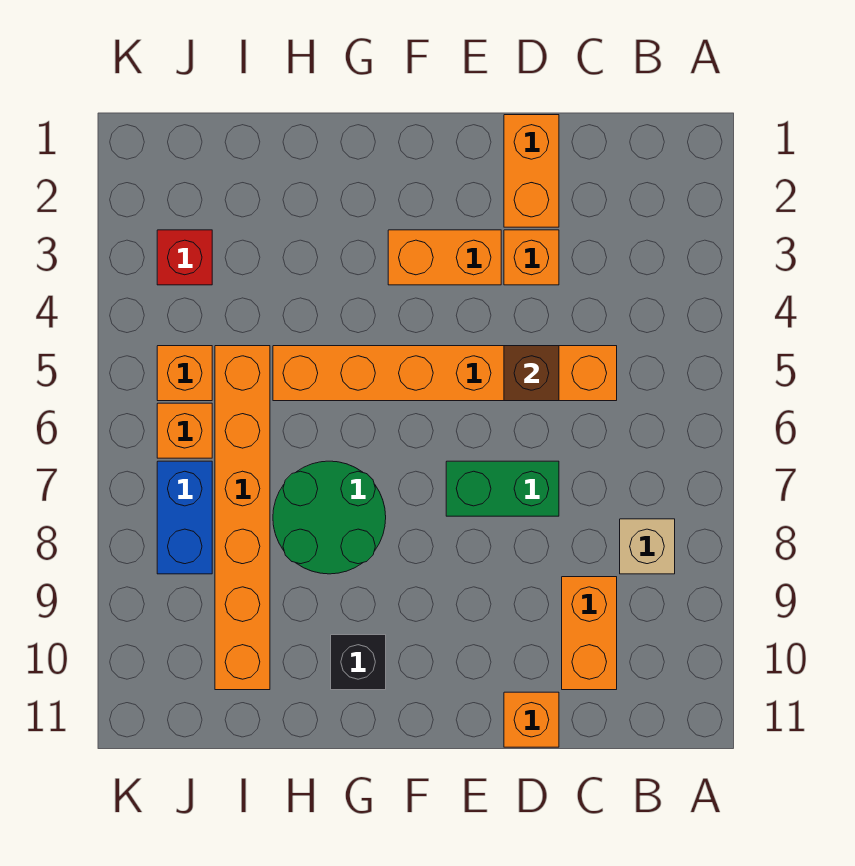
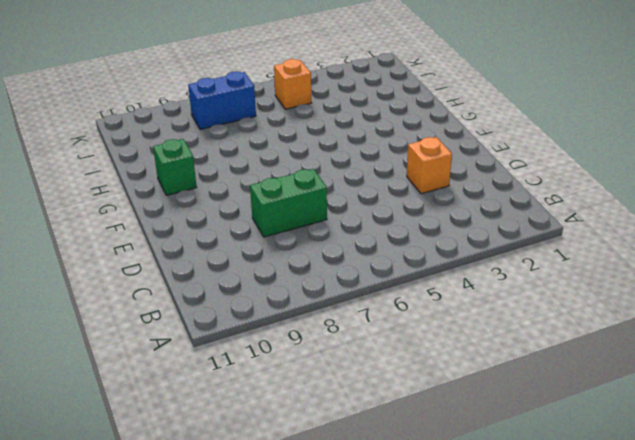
green 1x2 brick [250,169,327,237] -> green 1x2 brick turned to [446,461,559,516]
green 1x1 brick [153,139,197,195] -> black 1x1 brick [331,635,386,690]
none -> tan 1x1 brick [620,519,675,574]
none -> orange 1x6 brick [273,346,617,401]
none -> orange 1x2 brick [562,577,617,690]

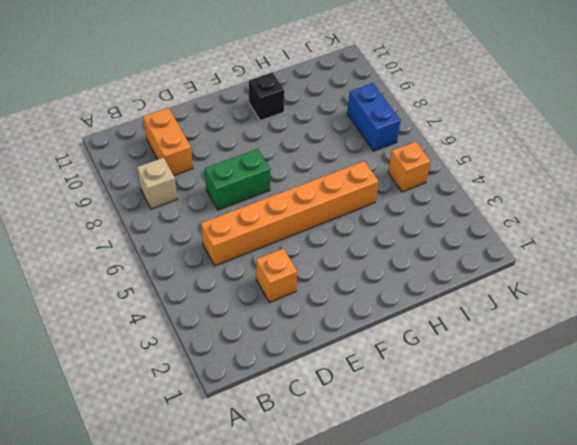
none -> orange 1x2 brick [504,115,559,227]
none -> orange 1x1 brick [504,692,559,747]
none -> orange 1x2 brick [388,230,501,285]

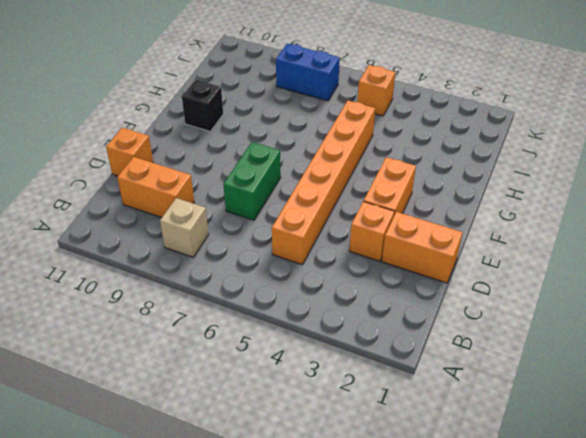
none -> green 2x2 round brick [273,461,386,574]
none -> orange 1x6 brick [215,346,270,690]
none -> red 1x1 brick [157,230,212,285]

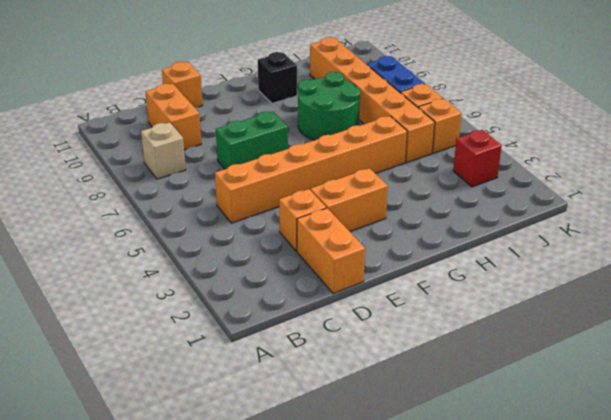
none -> brown 1x1 brick [504,346,559,401]

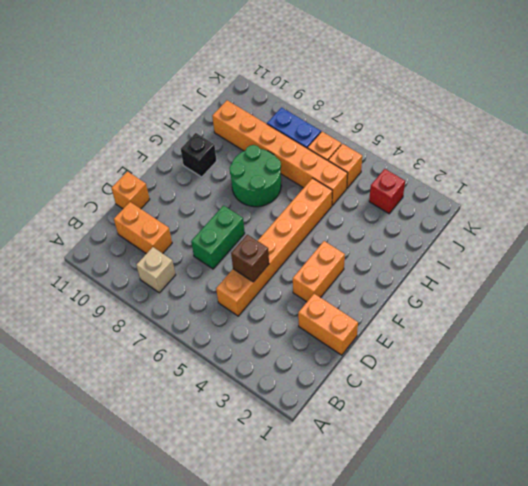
none -> orange 1x1 brick [504,230,559,285]

